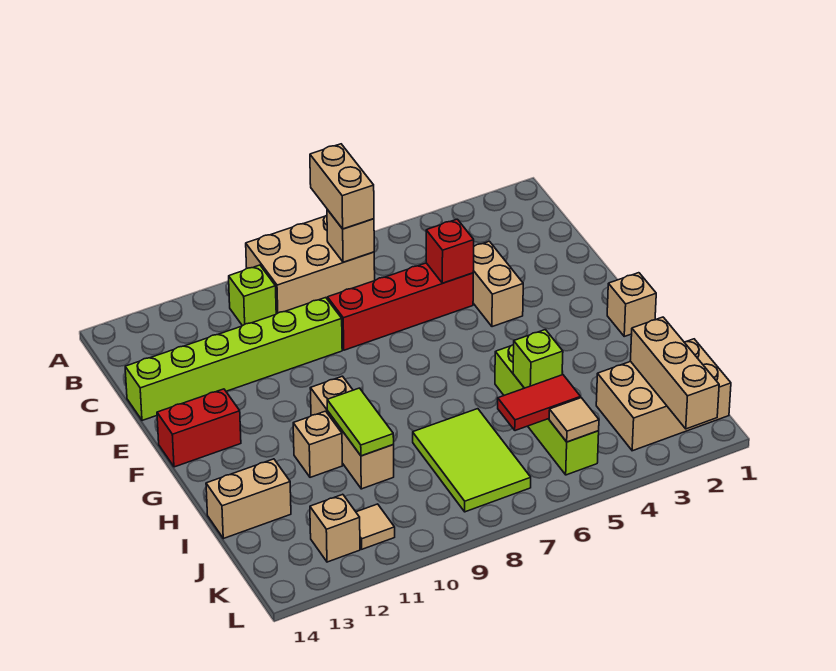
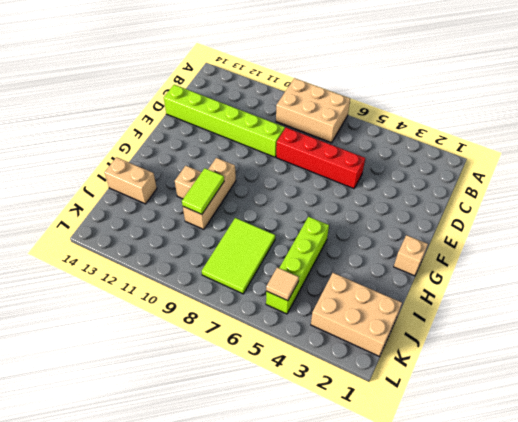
none -> lime 1x1 brick [229,265,276,326]
none -> tan 1x2 brick [473,241,523,327]
none -> red 1x2 brick [157,389,241,467]

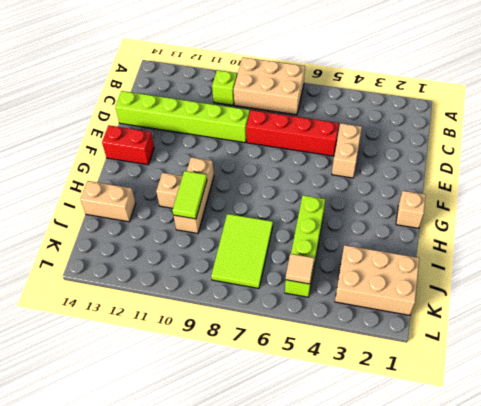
none -> tan 1x1 tile [356,504,395,549]
none -> tan 1x1 brick [310,494,360,562]
none -> tan 1x1 brick [327,209,374,262]

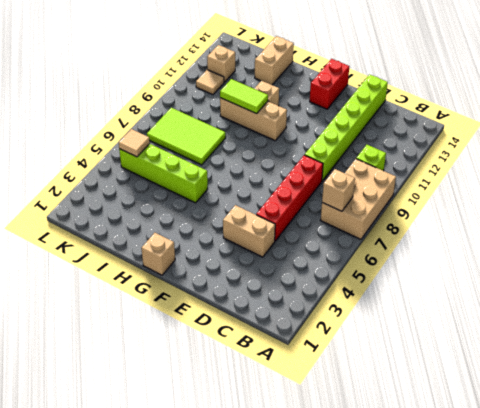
none -> tan 2x3 brick [596,339,731,451]
none -> red 1x1 brick [426,219,474,283]
none -> lime 1x1 brick [513,330,563,388]

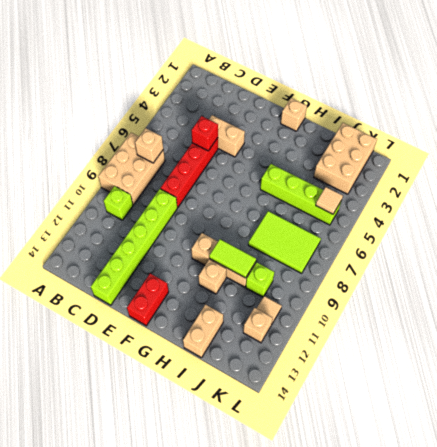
lime 1x1 brick [246,263,274,297] -> lime 1x1 brick moved to [513,330,563,388]
none -> tan 1x3 brick [630,317,719,429]
none -> red 1x2 tile [498,375,581,431]
none -> tan 1x2 brick [310,144,374,229]

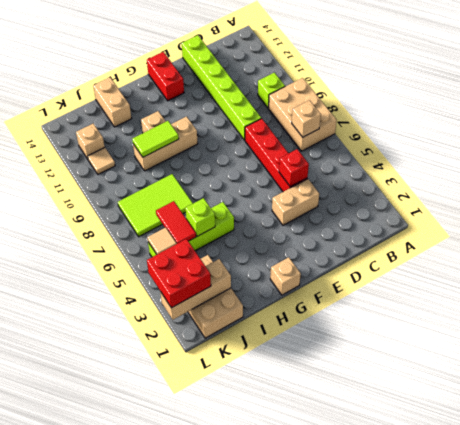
red 2x2 brick [147,239,211,308] -> none
none -> tan 1x2 brick [310,144,374,229]

